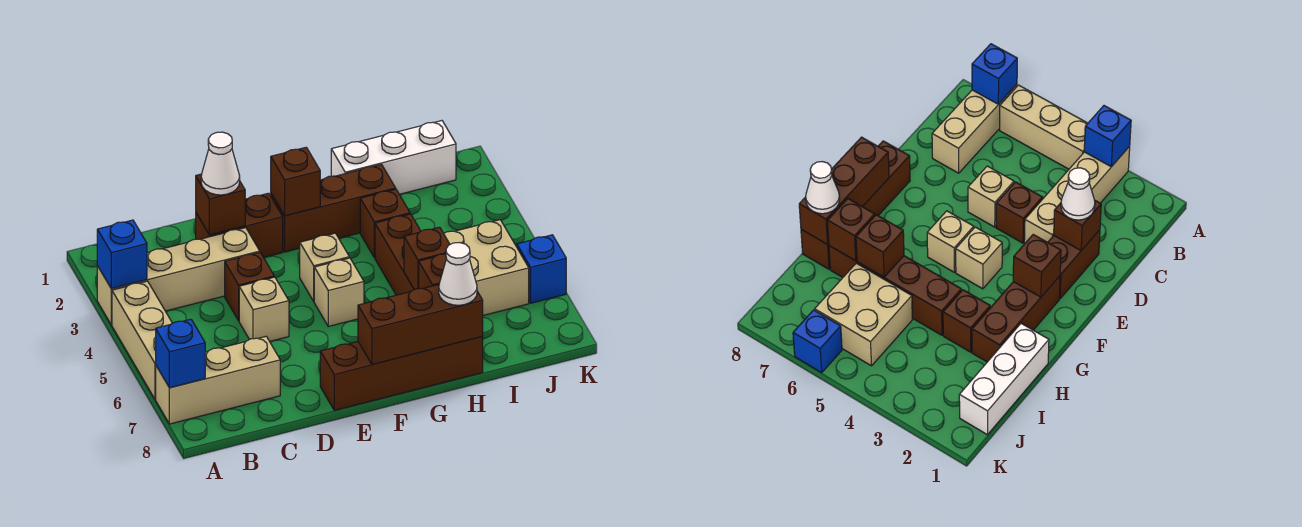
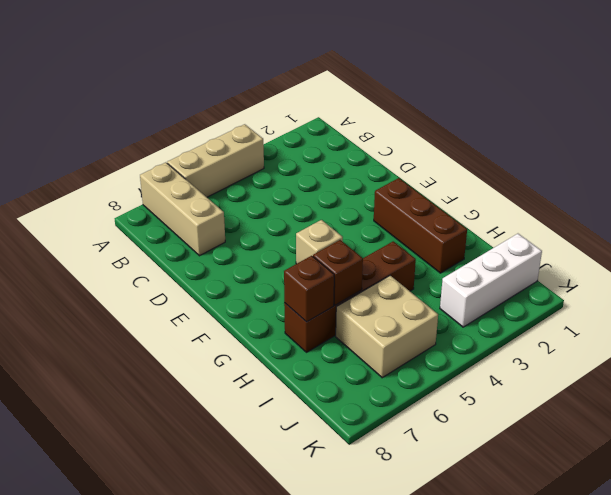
white 1x3 brick [440,234,542,327] -> white 1x3 brick turned to [331,121,456,194]
none -> tan 1x4 brick [97,228,260,325]
none -> brown 1x2 brick [196,193,283,258]
none -> brown 1x1 brick [225,253,274,321]

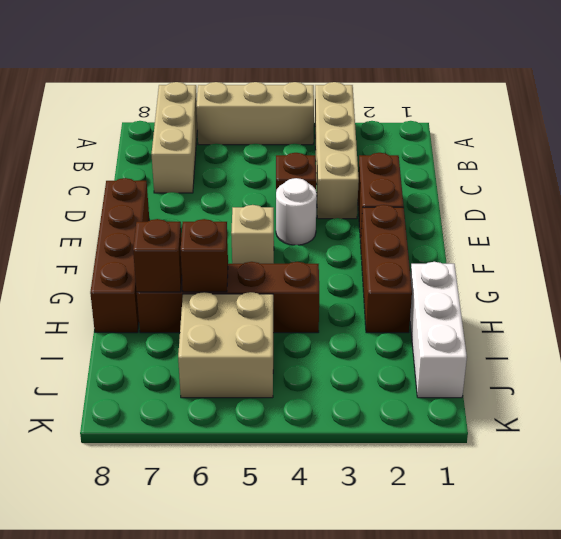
white 1x1 round brick [276,178,317,245] -> none
none -> tan 1x1 brick [239,277,289,341]
none -> tan 1x1 brick [300,233,349,301]
none -> brown 1x1 brick [360,189,410,258]

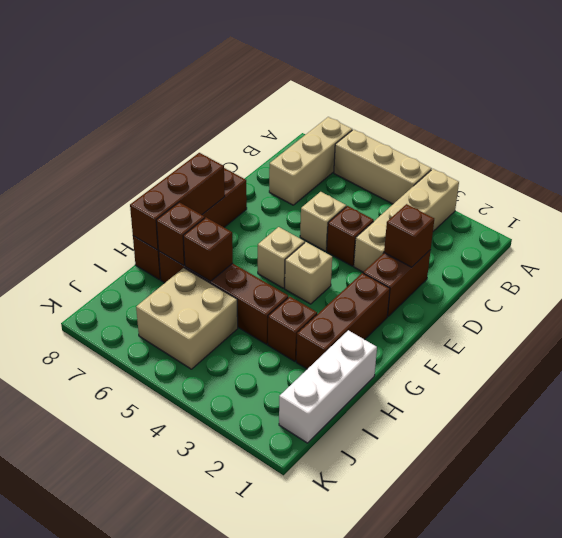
none -> blue 1x1 brick [517,235,566,303]
none -> blue 1x1 brick [97,220,147,289]
none -> blue 1x1 brick [156,319,205,388]

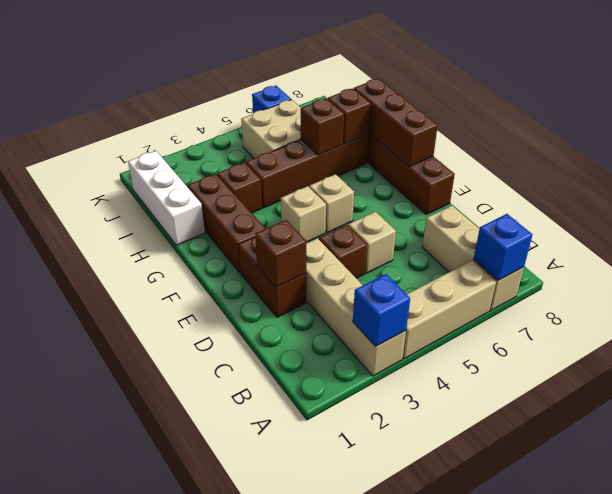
none -> brown 1x1 brick [271,147,320,216]
none -> white 1x1 cone [201,132,240,195]
none -> white 1x1 cone [439,243,477,305]

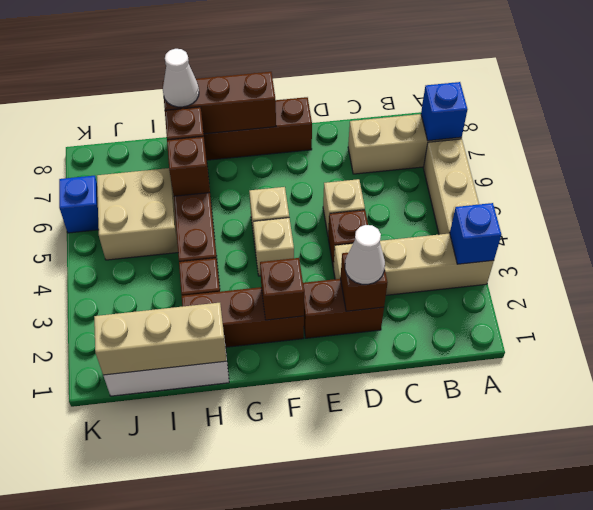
tan 1x3 brick [94,303,227,375] -> none

